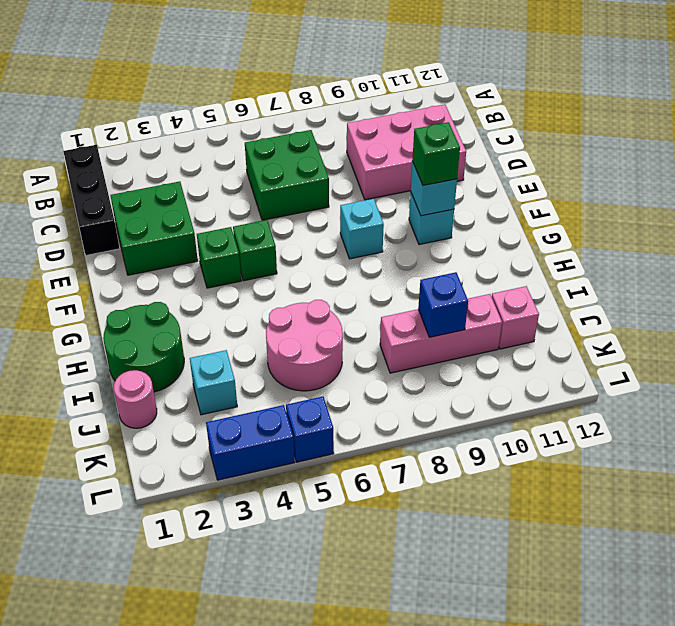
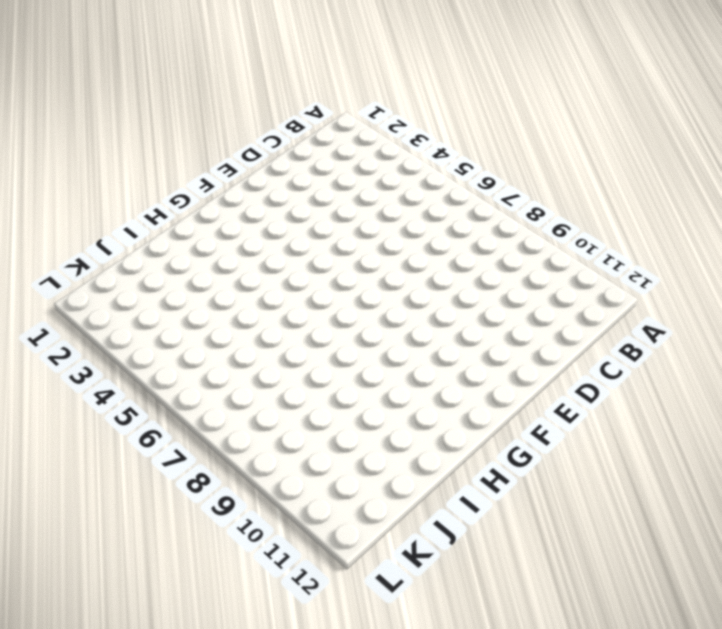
none -> black 1x3 brick [63,145,120,255]
none -> green 2x2 brick [245,130,329,220]
none -> pink 2x3 brick [347,104,466,200]

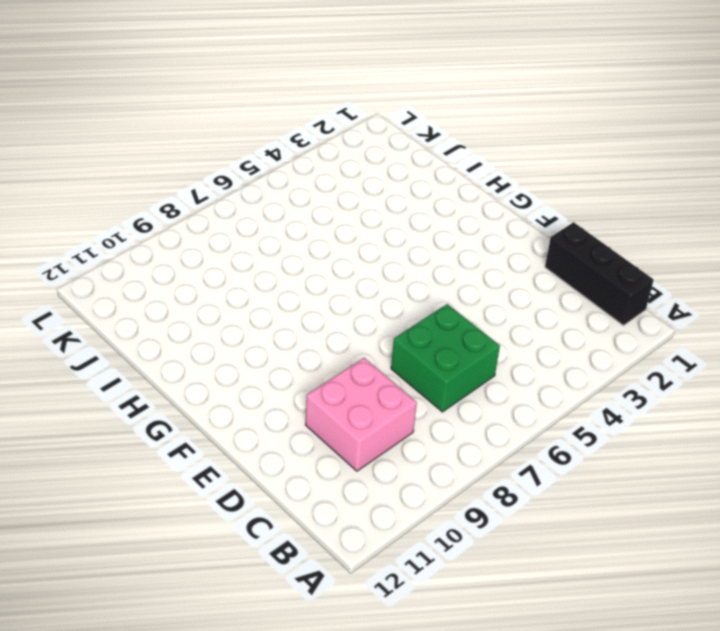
pink 2x2 brick [306,358,417,471] -> pink 2x3 brick [347,104,466,200]
none -> green 2x2 brick [110,182,198,275]
none -> green 1x1 brick [197,227,241,288]
none -> green 1x1 brick [233,220,277,281]

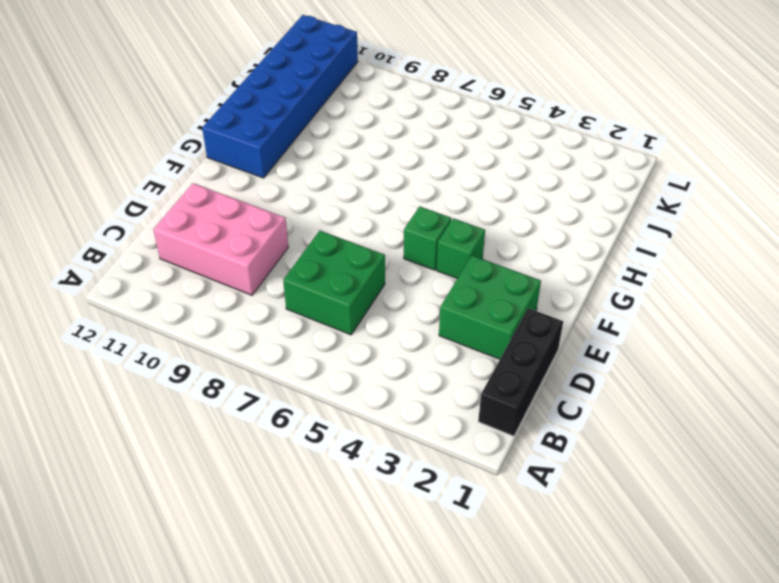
blue 2x6 brick [202,15,358,178] -> pink 1x1 brick [492,286,539,349]
none -> cyan 1x1 brick [340,198,384,259]
none -> cyan 1x1 brick [409,193,454,245]
none -> green 2x2 round brick [103,302,184,392]

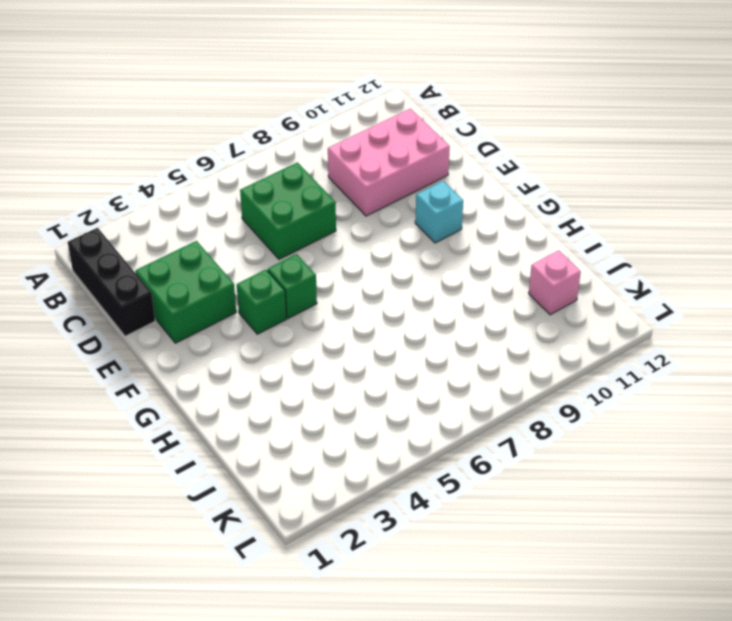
none -> cyan 1x1 brick [340,198,384,259]
none -> green 2x2 round brick [103,302,184,392]
none -> pink 2x2 round brick [266,300,343,391]

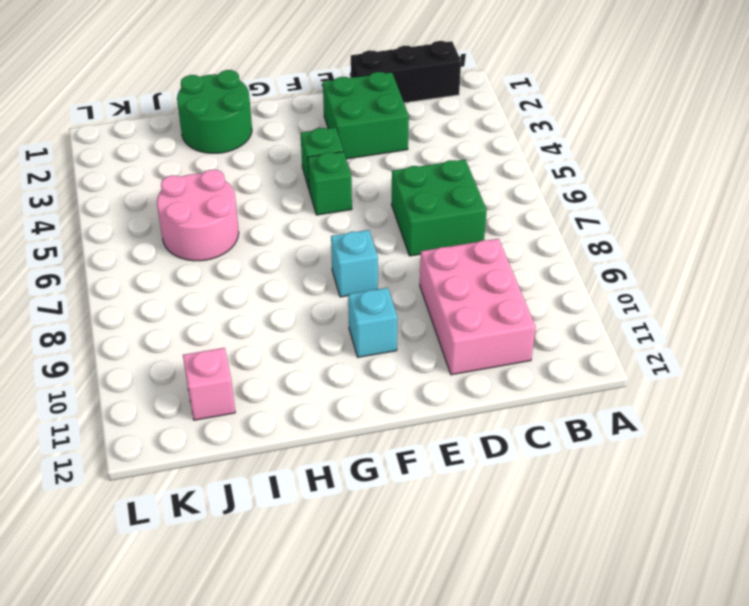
none -> pink 1x1 round brick [114,370,157,428]
none -> cyan 1x1 brick [190,350,237,415]
none -> pink 1x3 brick [380,294,502,373]

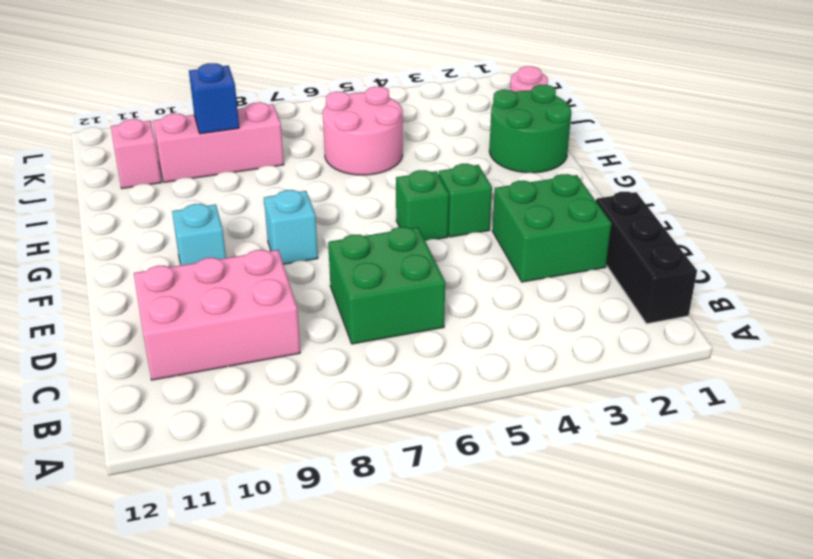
none -> cyan 1x1 brick [190,350,237,415]
none -> blue 1x2 brick [206,405,294,480]
none -> blue 1x1 brick [286,397,334,462]

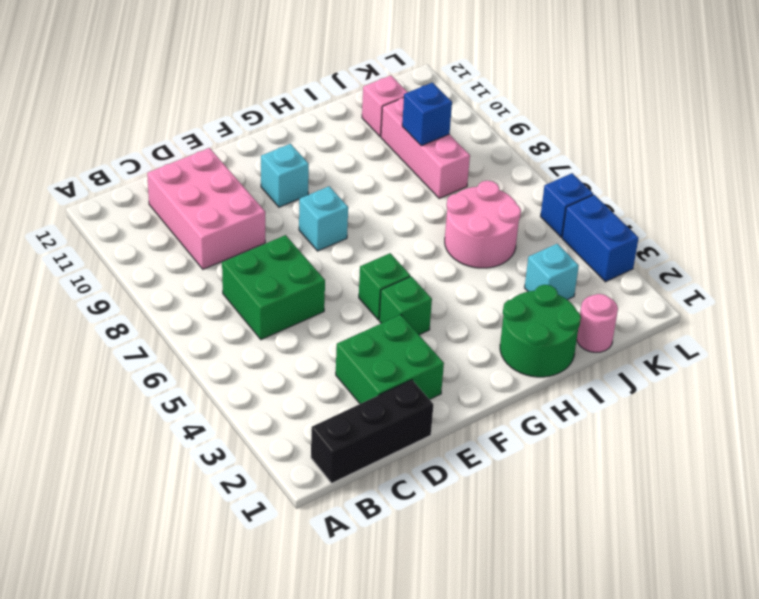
none -> cyan 1x1 brick [411,161,457,216]
none -> green 1x1 brick [412,122,460,186]

